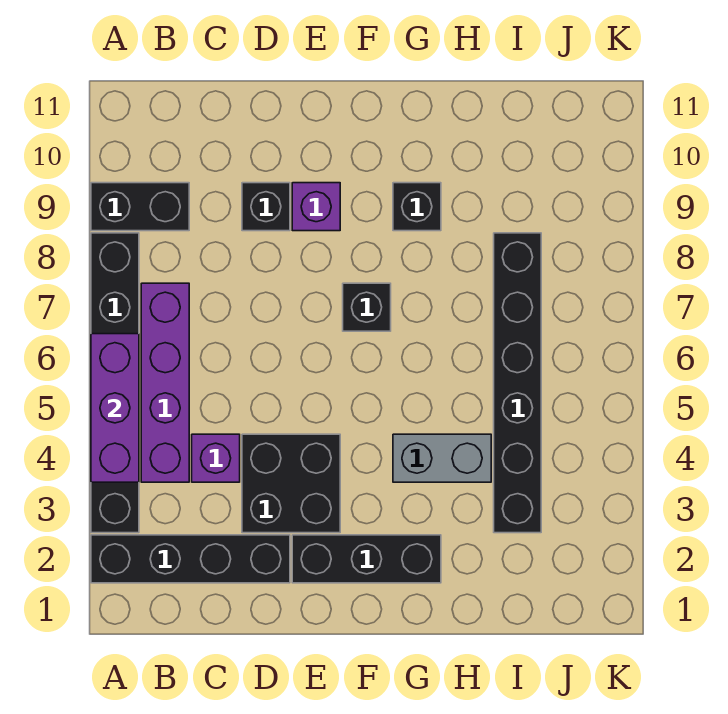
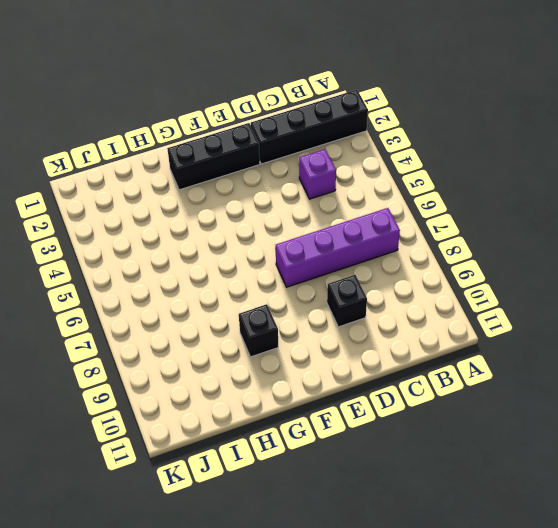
purple 1x4 brick [276,208,400,287] -> purple 1x4 brick turned to [141,283,189,482]
none -> black 1x6 brick [91,233,139,533]
none -> black 1x2 brick [91,183,189,231]
none -> black 2x2 brick [242,434,340,533]

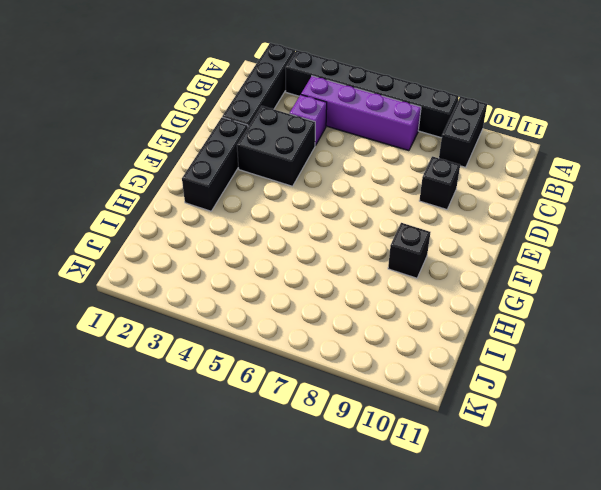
none -> purple 1x1 brick [292,183,340,231]
none -> black 1x1 brick [343,283,391,331]
none -> grey 1x2 brick [393,434,491,482]

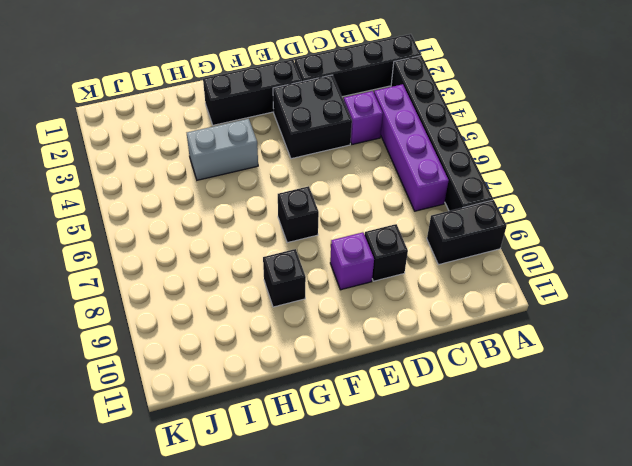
none -> black 1x6 brick [494,233,541,533]
none -> purple 1x3 brick [91,334,139,482]

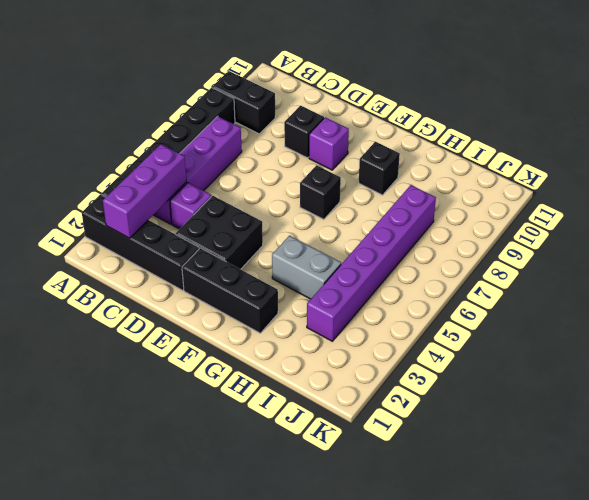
purple 1x3 brick [103,144,186,238] -> purple 1x3 brick moved to [91,334,139,482]
purple 1x6 brick [307,185,436,341] -> black 1x6 brick [494,233,541,533]

